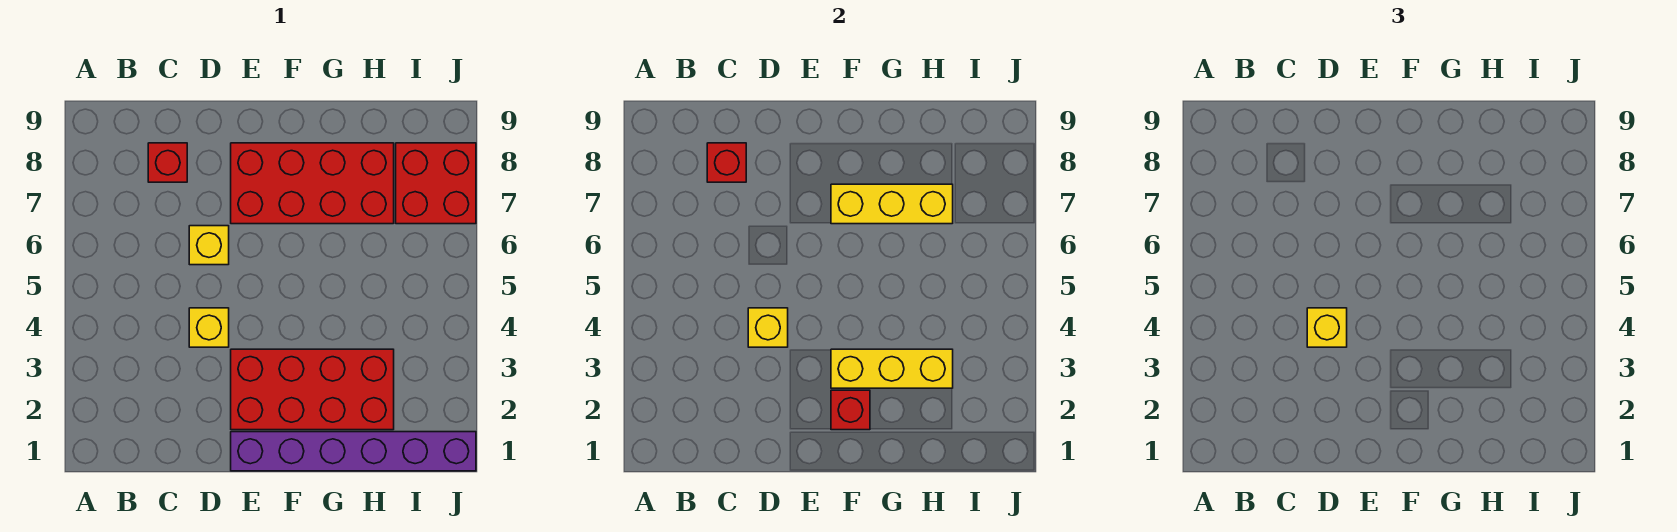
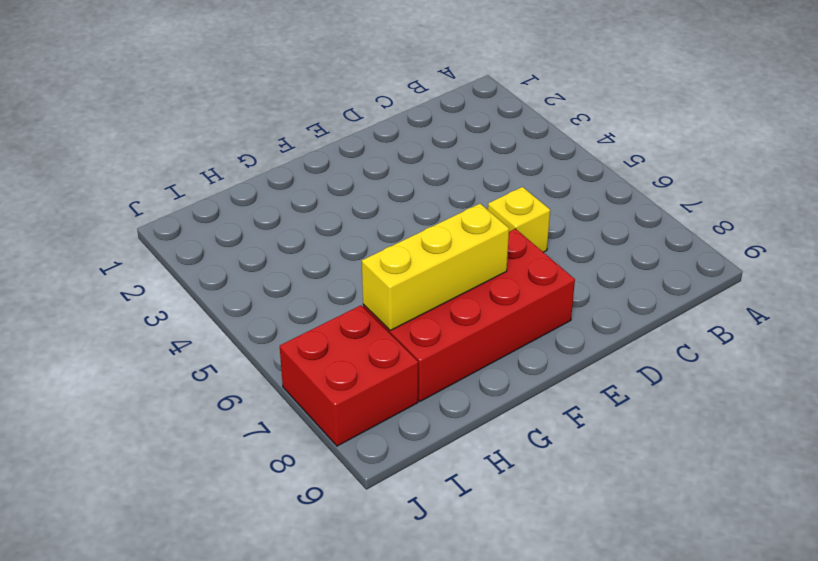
none -> red 1x1 brick [148,143,187,182]
none -> yellow 1x1 brick [189,308,229,347]
none -> purple 1x6 brick [231,432,476,471]

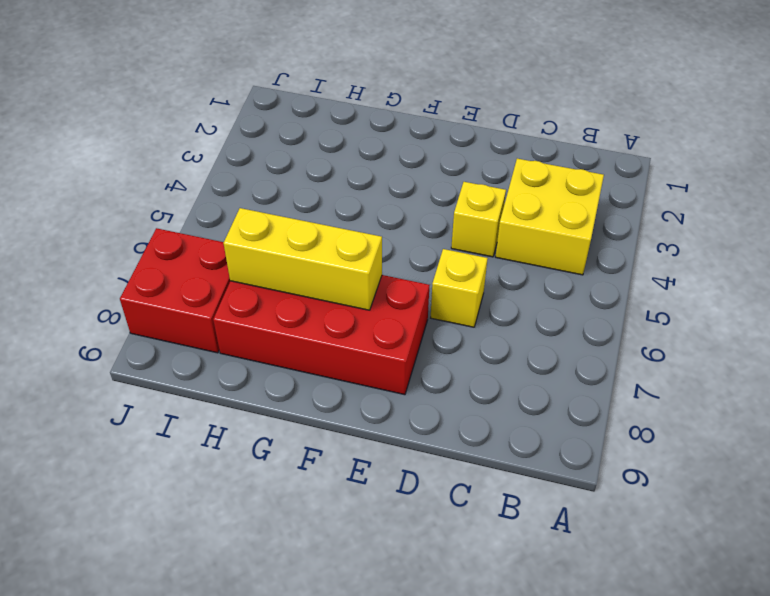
yellow 2x2 brick [496,159,604,275] -> none
none -> red 1x1 brick [148,143,187,182]
none -> purple 1x6 brick [231,432,476,471]
none -> red 2x4 brick [231,349,394,430]

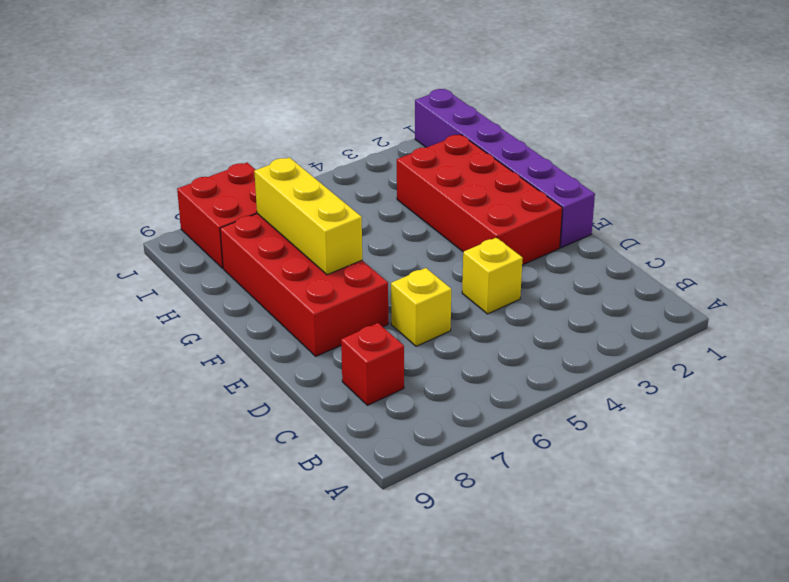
none -> red 1x1 brick [707,143,746,182]
none -> yellow 1x1 brick [748,308,788,347]
none -> red 1x1 brick [831,390,870,430]

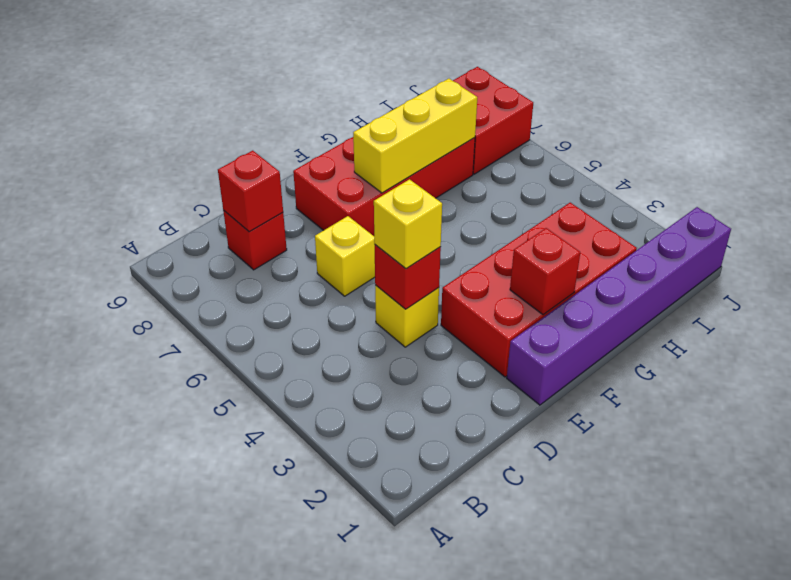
red 1x1 brick [375,245,441,309] -> yellow 1x1 brick [748,308,788,347]
none -> yellow 1x3 brick [831,349,953,388]

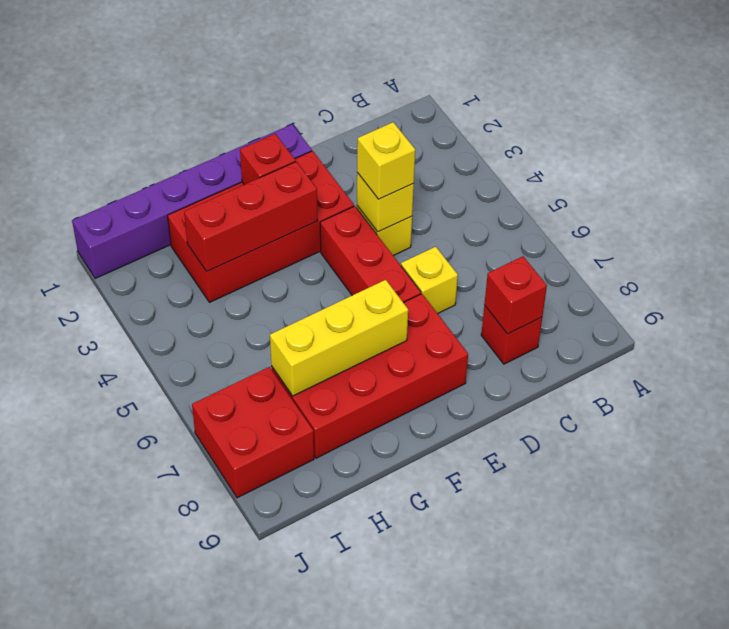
red 1x3 brick [320,206,421,303] -> none
red 1x3 brick [184,162,318,271] -> yellow 1x3 brick [831,349,953,388]

